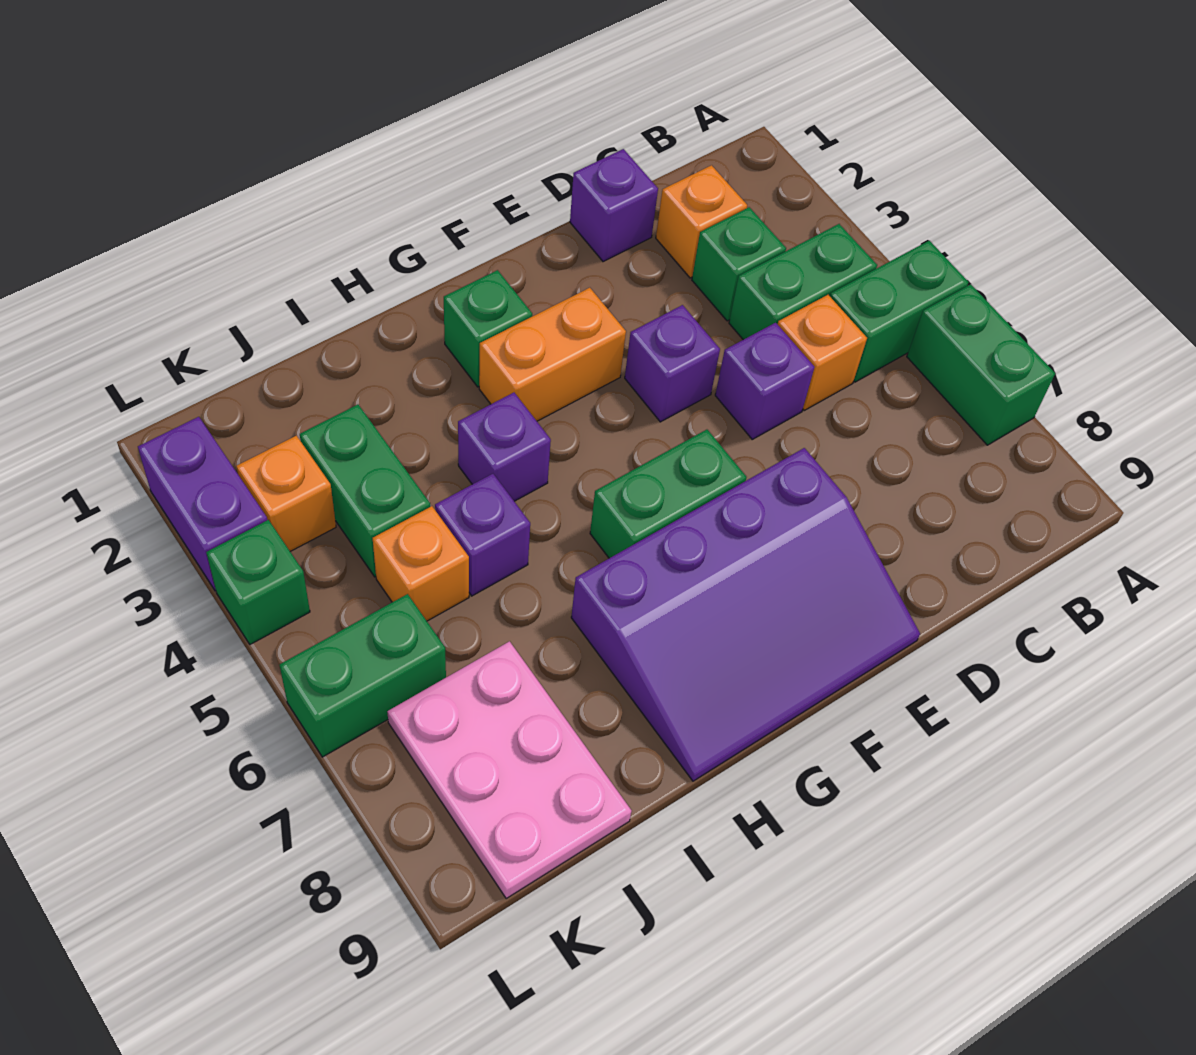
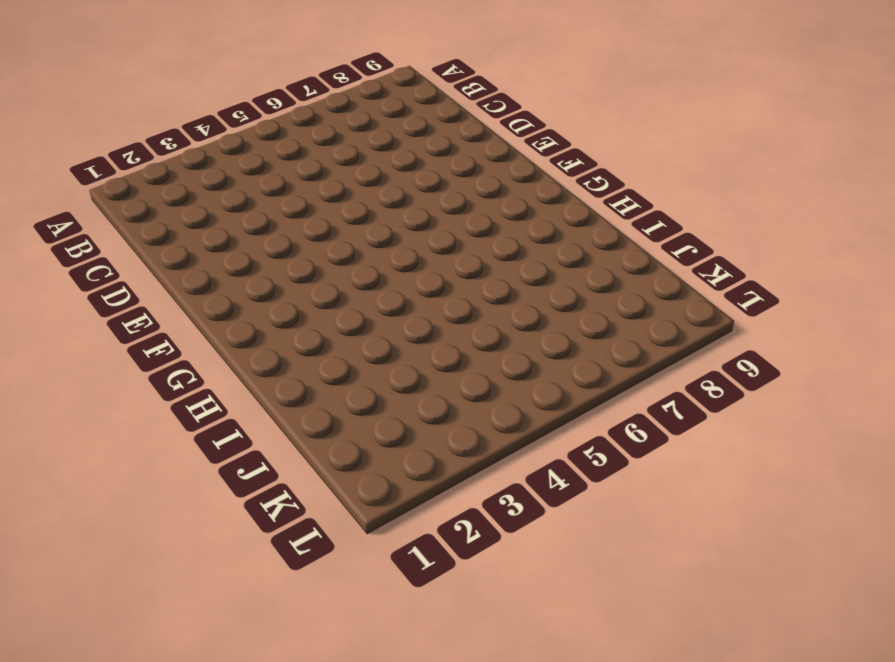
none -> green 1x2 brick [830,241,969,382]
none -> green 1x2 brick [907,284,1055,445]
none -> green 1x2 brick [729,224,877,340]

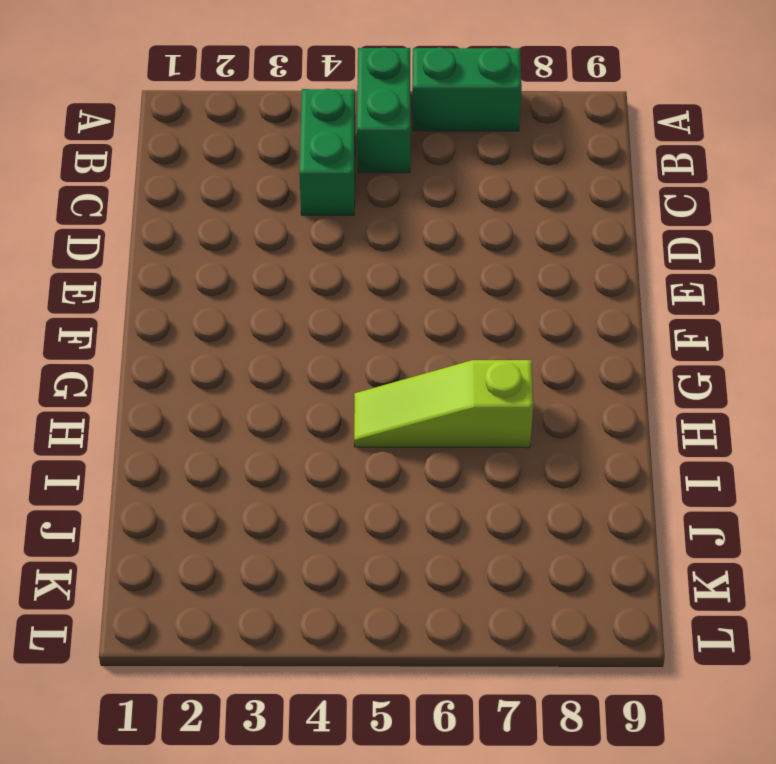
lime 1x3 slope [354,360,533,448] -> purple 3x4 slope [571,448,920,781]
none -> orange 1x1 brick [656,165,747,278]
none -> green 1x1 brick [692,207,786,321]
none -> orange 1x1 brick [778,295,867,410]

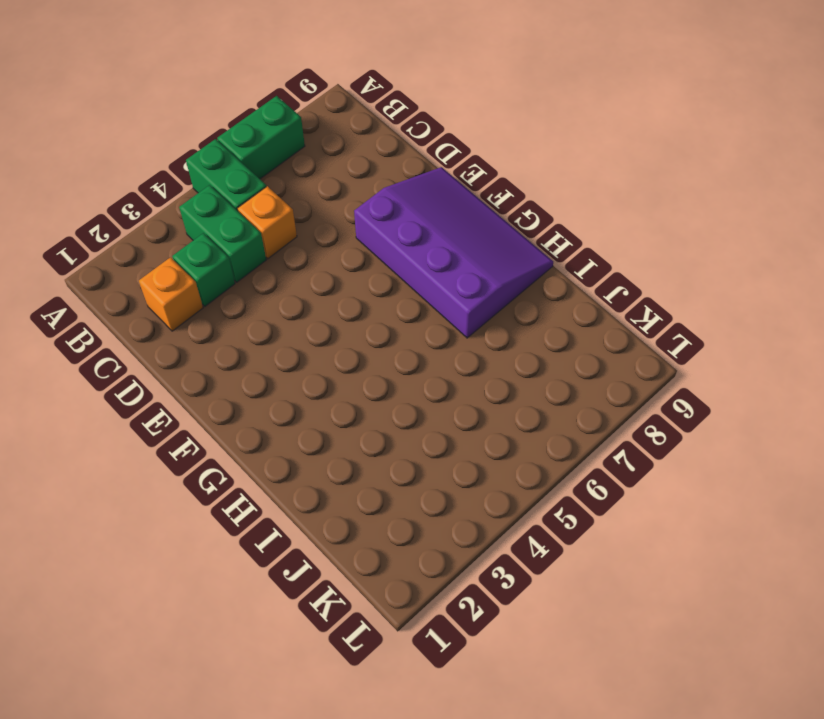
none -> purple 1x1 brick [570,149,658,262]
none -> purple 1x1 brick [715,323,814,439]
none -> purple 1x1 brick [625,305,720,422]

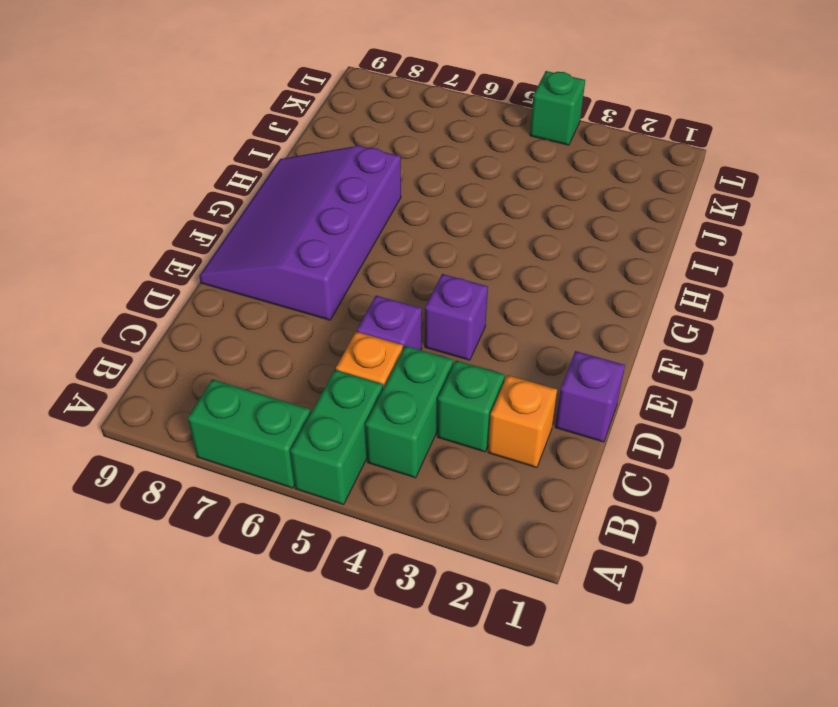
none -> orange 1x2 brick [479,288,626,421]
none -> green 1x2 brick [590,430,747,558]
none -> green 1x1 brick [444,270,532,387]

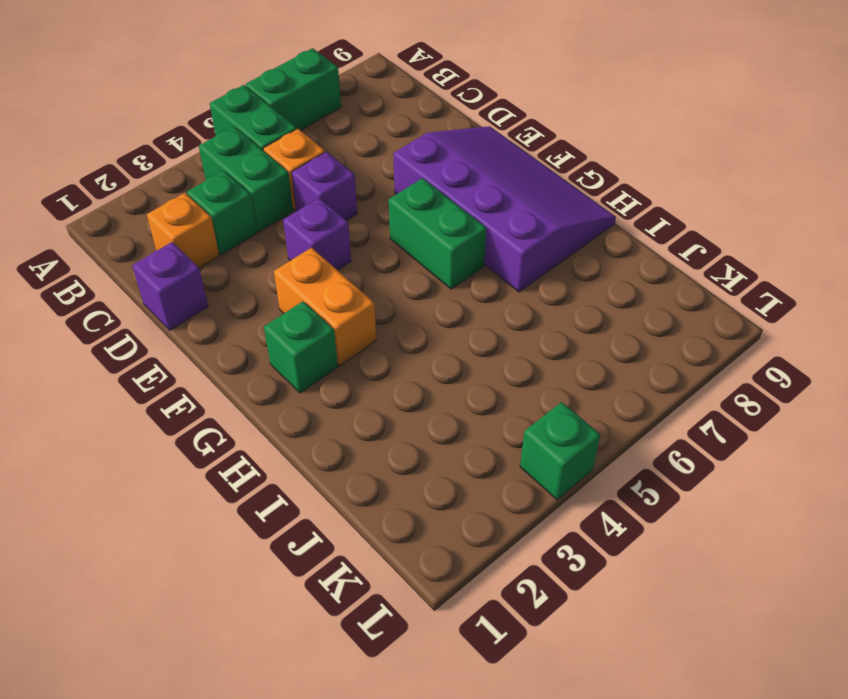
none -> purple 1x1 brick [458,393,551,501]
none -> purple 1x1 brick [435,474,530,596]
none -> green 1x2 brick [300,405,430,577]

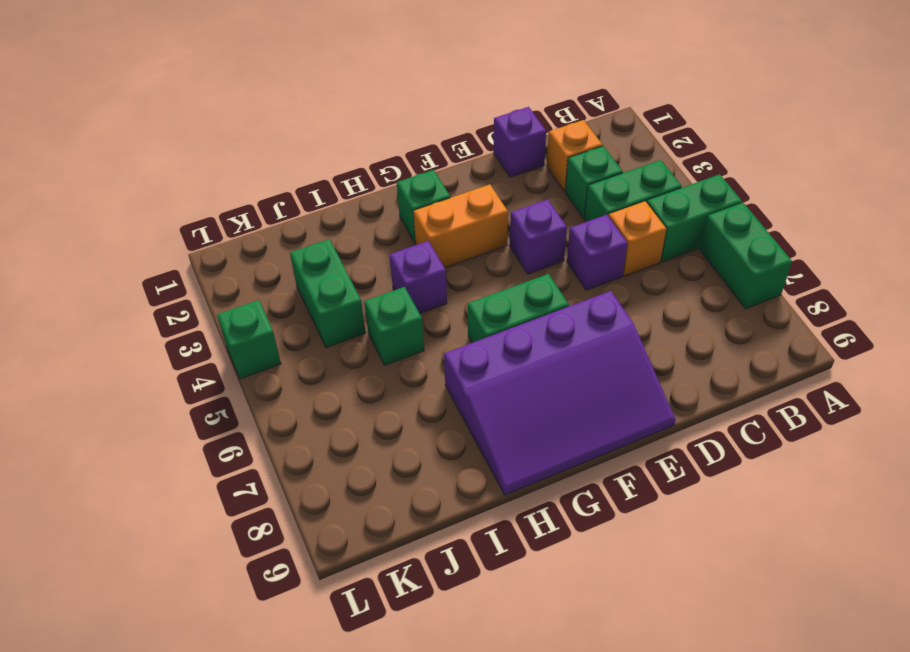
green 1x1 brick [364,287,424,365] -> purple 1x1 brick [435,474,530,596]
none -> orange 1x1 brick [373,506,469,621]
none -> pink 2x3 plate [387,641,632,898]
none -> orange 1x1 brick [237,436,336,551]

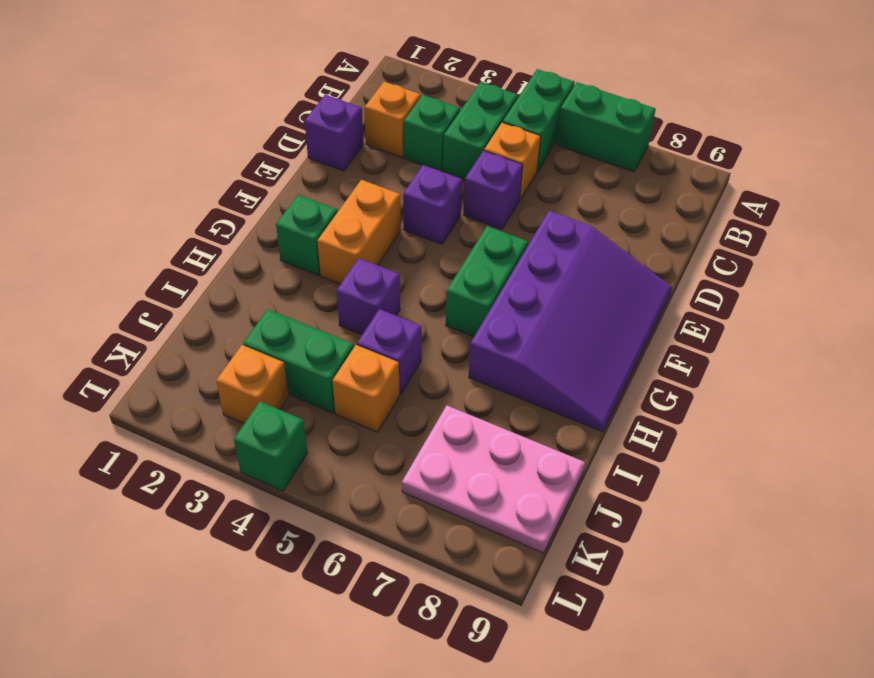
none -> green 1x2 brick [280,594,446,757]
none -> purple 1x2 brick [138,417,267,591]

